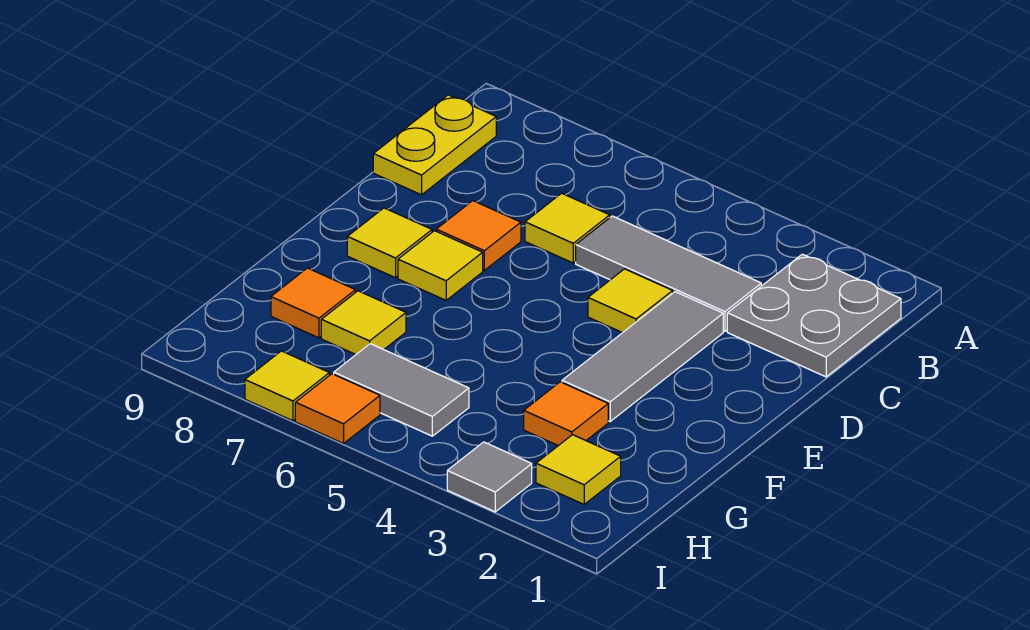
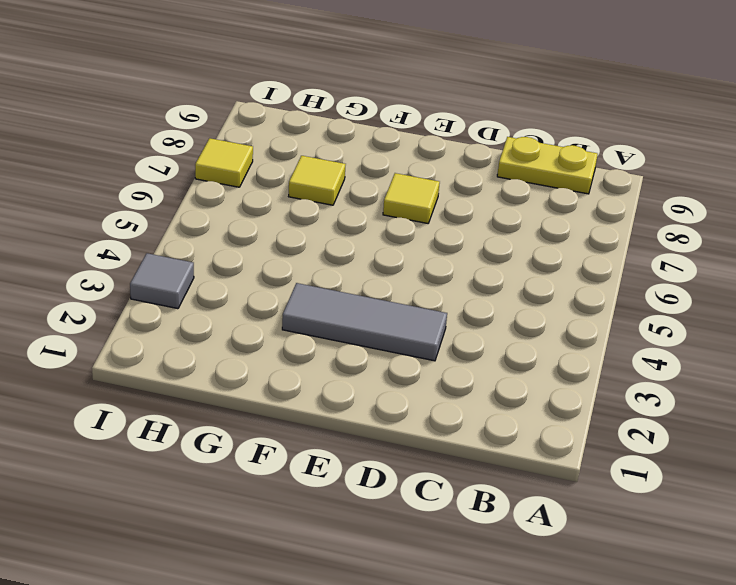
none -> grey 2x2 plate [727,254,901,377]
none -> grey 1x3 tile [576,216,761,331]
none -> yellow 1x1 tile [525,193,610,263]

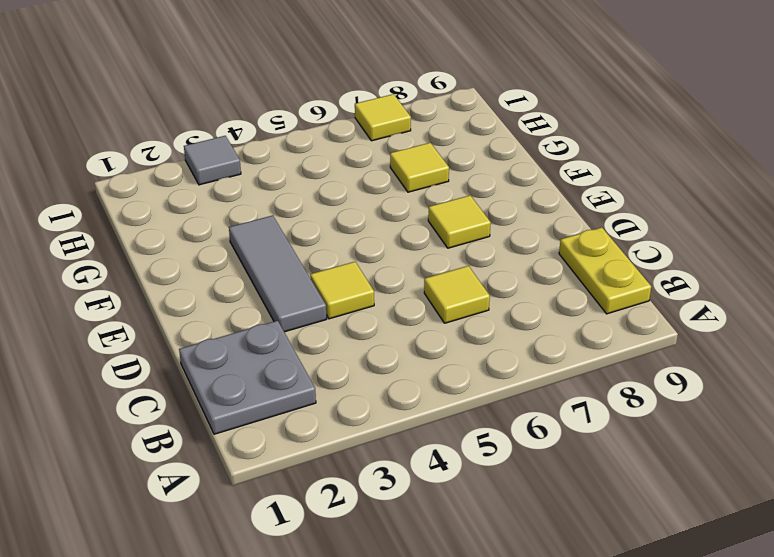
none -> grey 1x3 tile [576,216,761,331]
none -> orange 1x1 tile [436,201,521,270]
none -> yellow 1x1 tile [347,208,432,278]

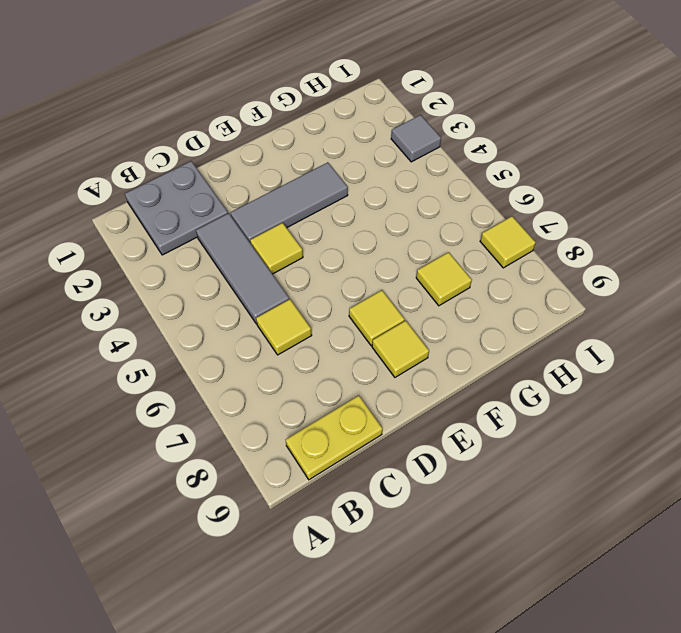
none -> orange 1x1 tile [436,201,521,270]
none -> orange 1x1 tile [524,382,608,446]
none -> orange 1x1 tile [271,268,355,338]

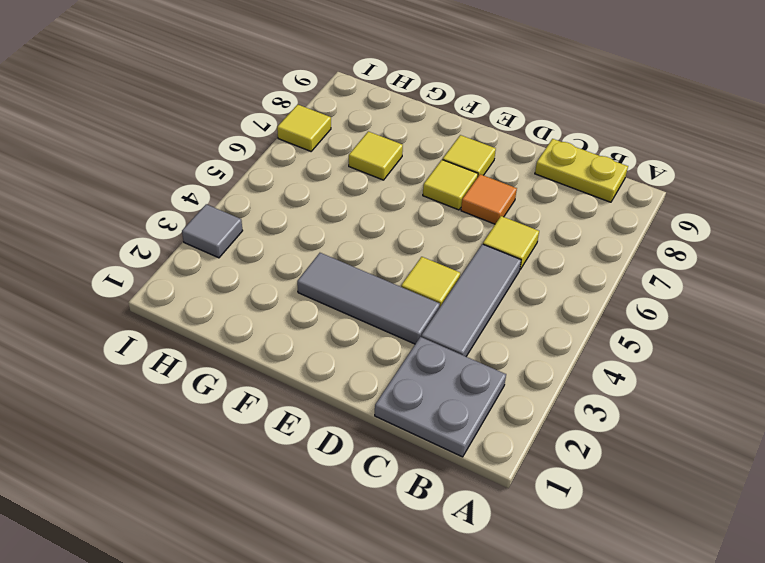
none -> orange 1x1 tile [524,382,608,446]
none -> orange 1x1 tile [271,268,355,338]
none -> yellow 1x1 tile [536,435,621,504]

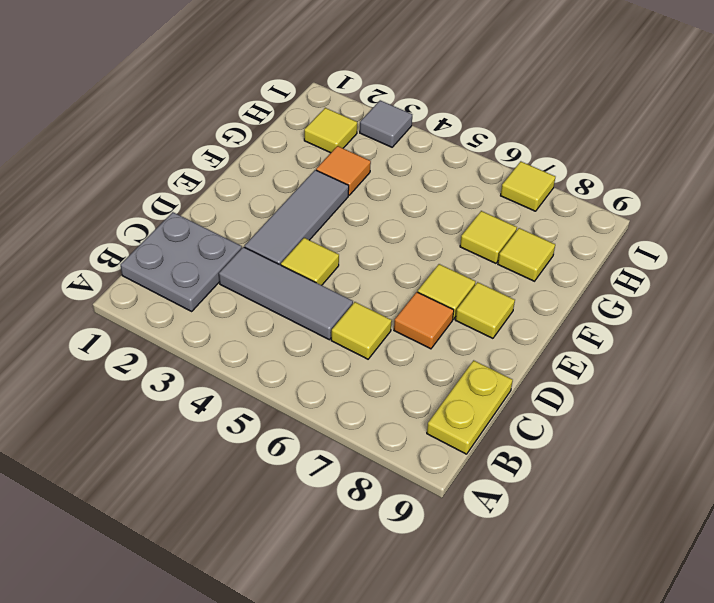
yellow 1x1 tile [498,228,555,281] -> orange 1x1 tile [271,268,355,338]
none -> grey 1x2 tile [334,344,469,436]
none -> orange 1x1 tile [295,374,380,444]

